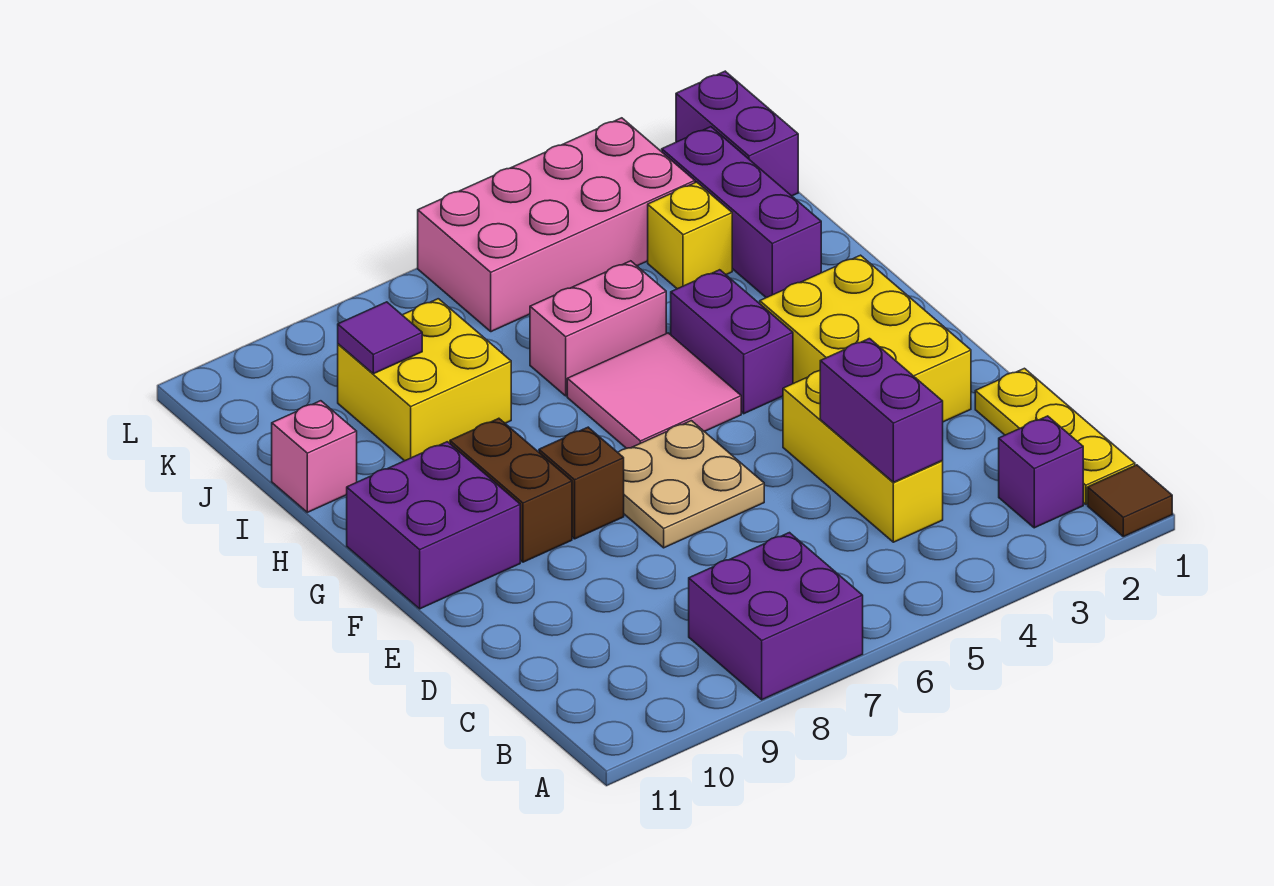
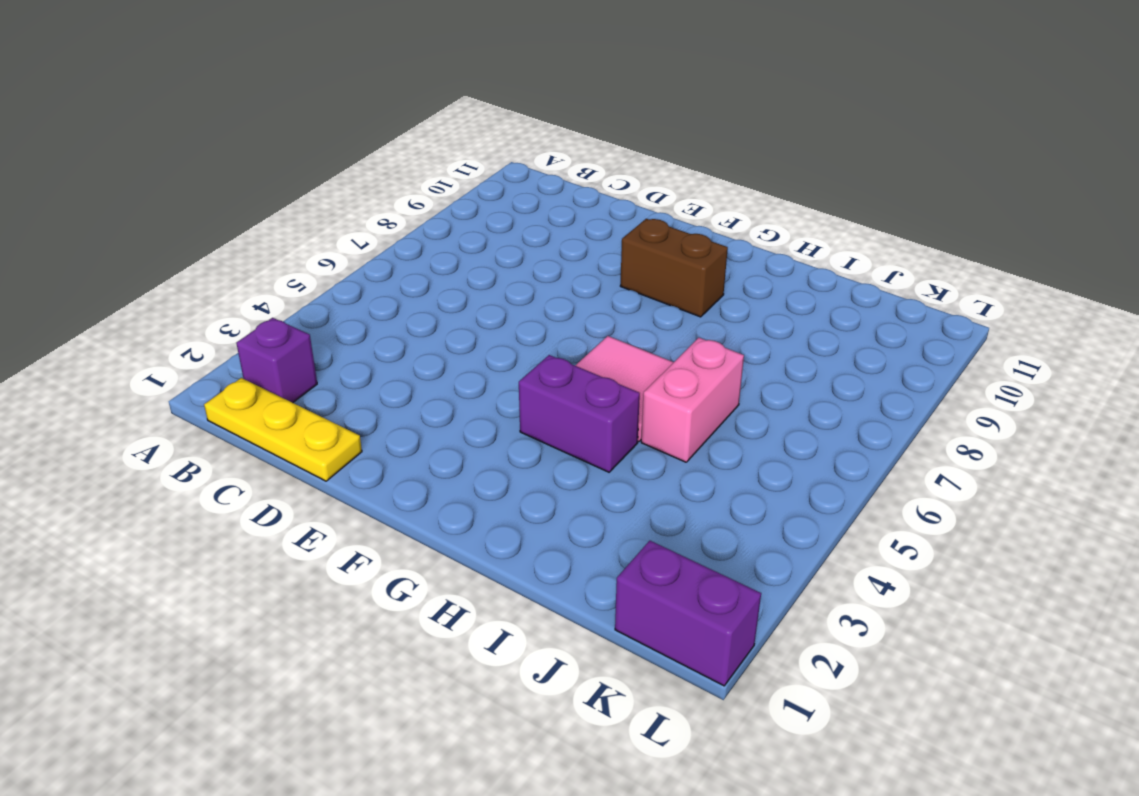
none -> brown 1x1 tile [1088,465,1172,537]
none -> purple 2x2 brick [689,533,863,700]
none -> yellow 1x3 brick [783,371,943,542]

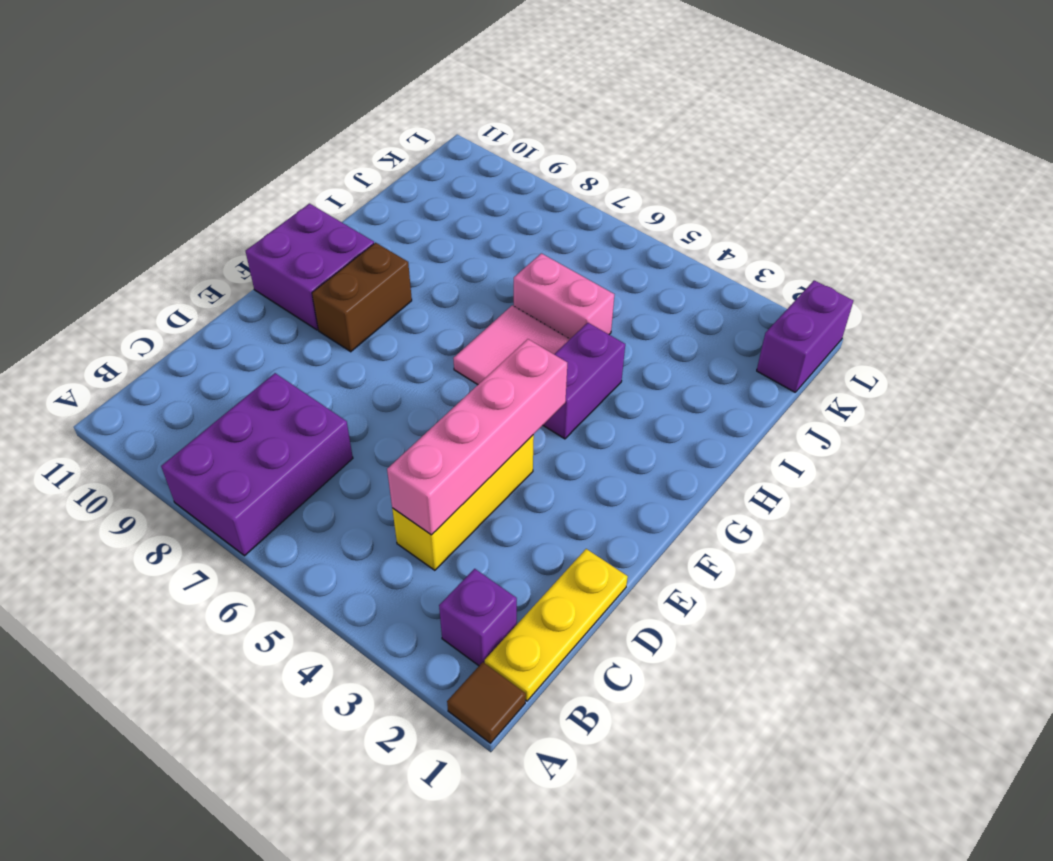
purple 2x3 brick [161,373,353,556] -> purple 2x2 brick [689,533,863,700]
pink 1x4 brick [387,339,567,535] -> purple 1x2 brick [820,339,943,482]
none -> yellow 2x3 brick [760,255,971,422]
none -> tan 2x2 plate [618,421,764,548]
none -> brown 1x1 brick [539,427,624,539]

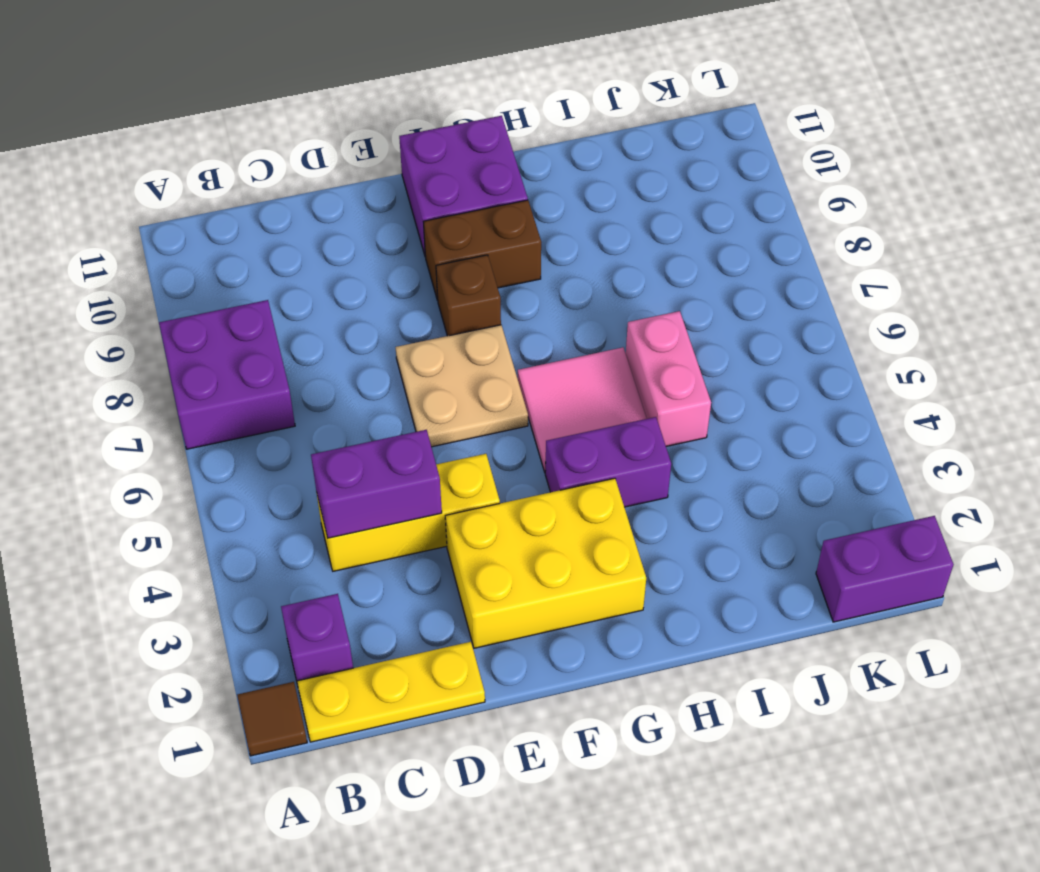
none -> purple 1x3 brick [662,127,821,298]
none -> yellow 2x2 brick [338,299,511,461]
none -> pink 1x1 brick [272,401,357,512]

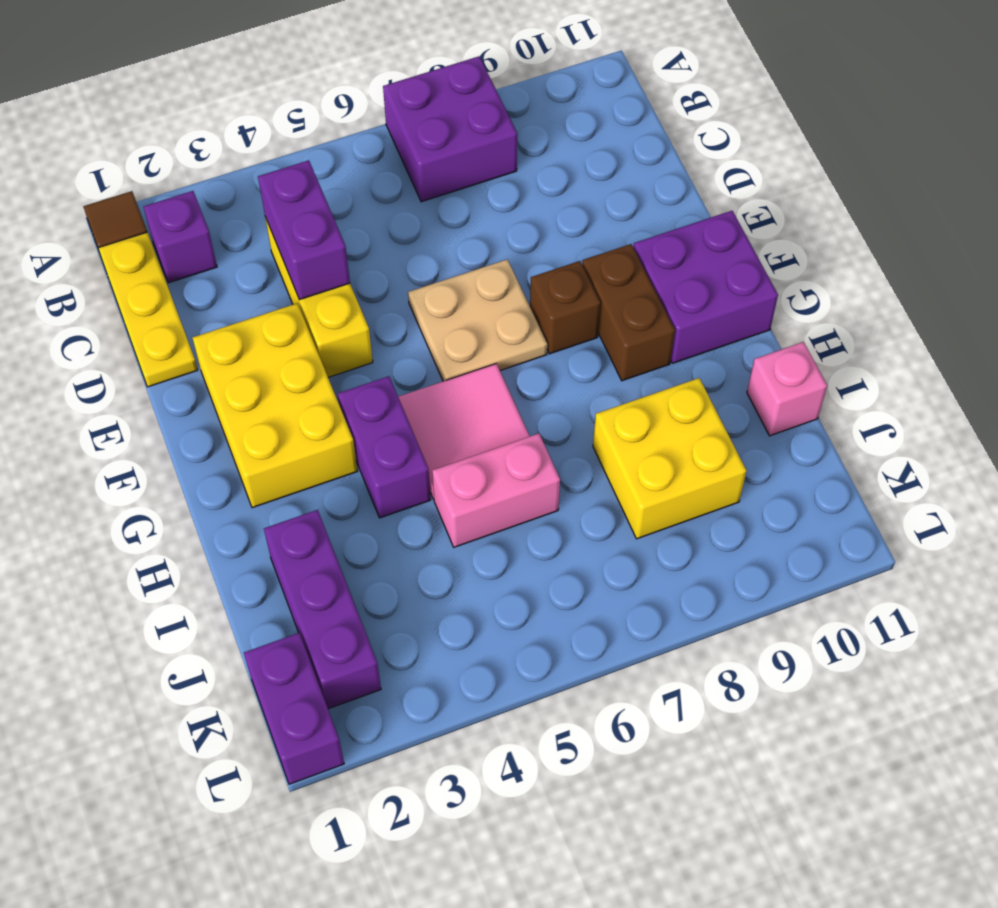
none -> yellow 1x1 brick [648,182,732,289]
none -> pink 2x4 brick [418,118,695,332]
none -> purple 1x1 tile [338,302,422,374]

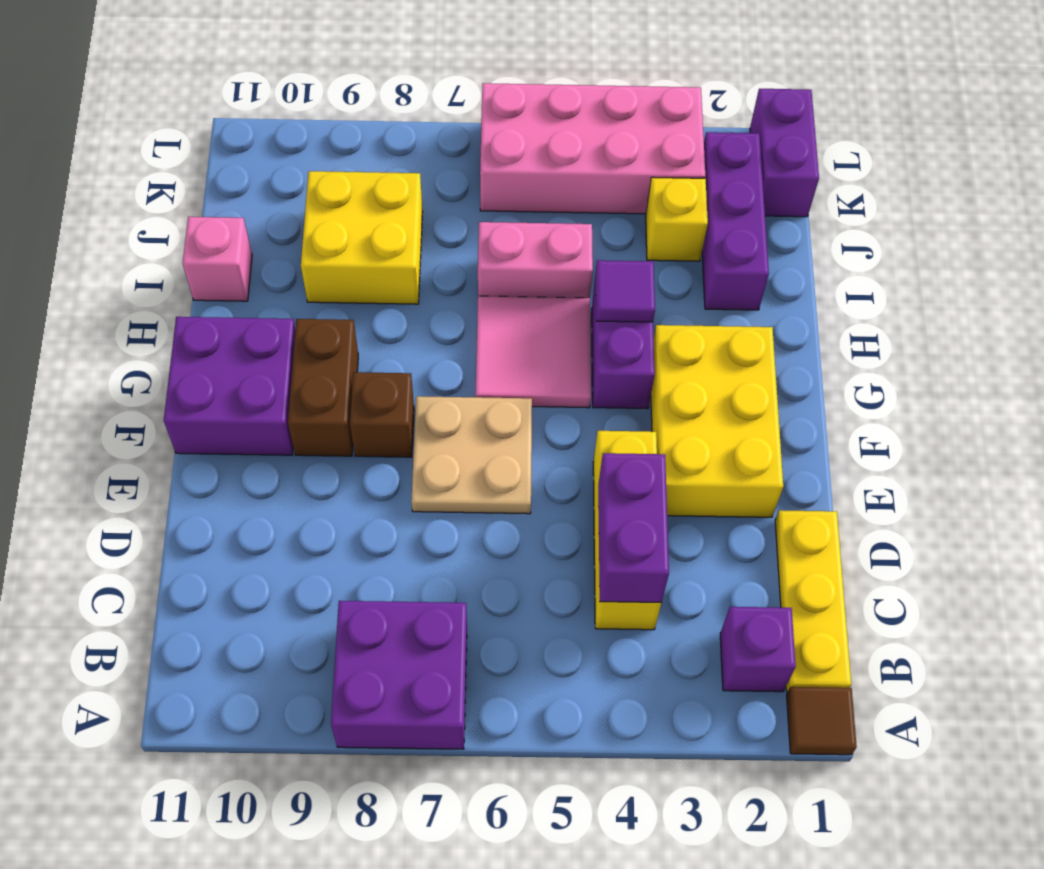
purple 1x1 tile [596,260,655,322] -> purple 1x1 tile moved to [338,302,422,374]

